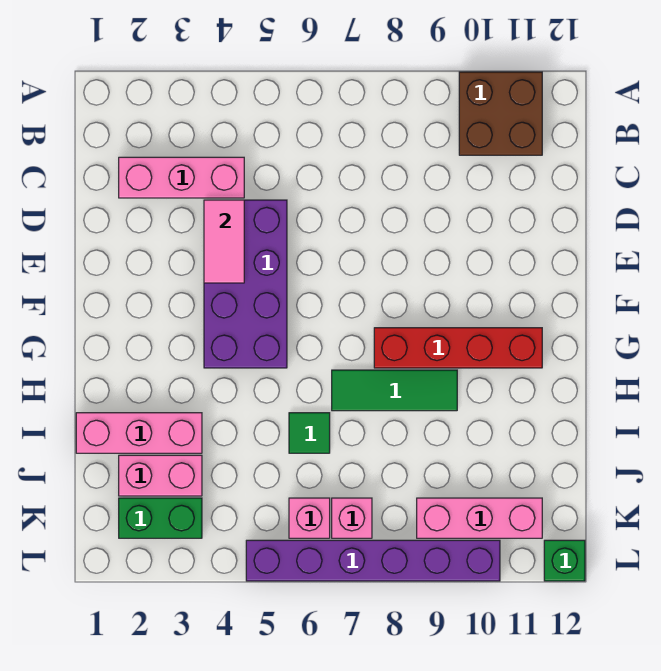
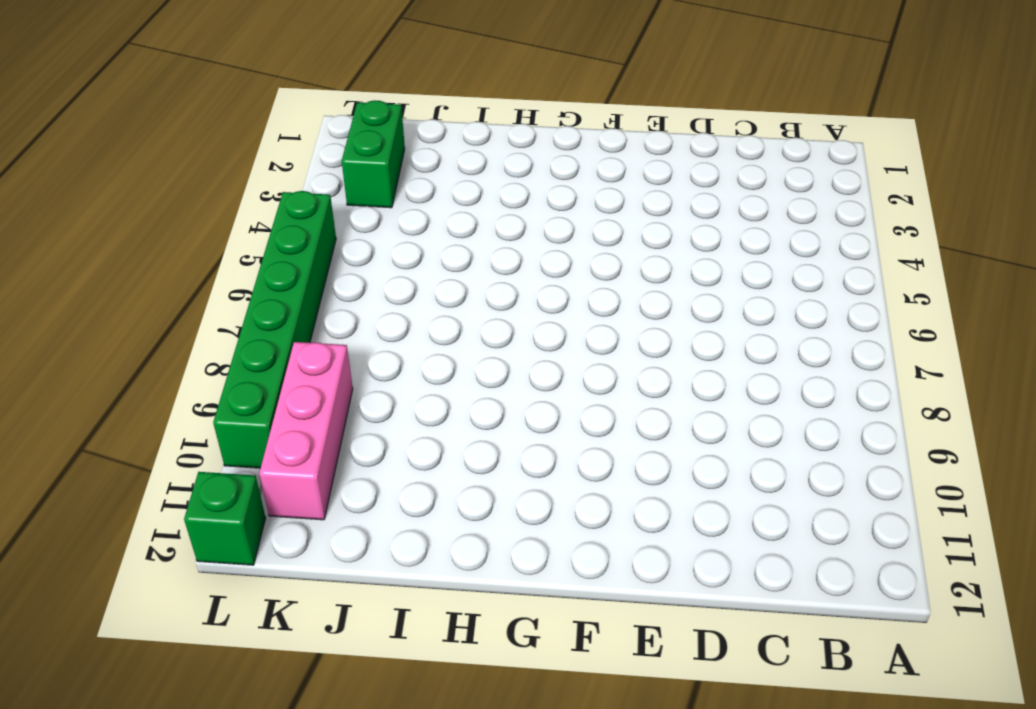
green 1x6 brick [213,191,336,468] -> purple 1x6 brick [246,540,500,581]
none -> brown 2x2 brick [459,72,542,155]
none -> pink 1x3 brick [119,157,244,198]
none -> purple 2x4 brick [204,200,287,368]

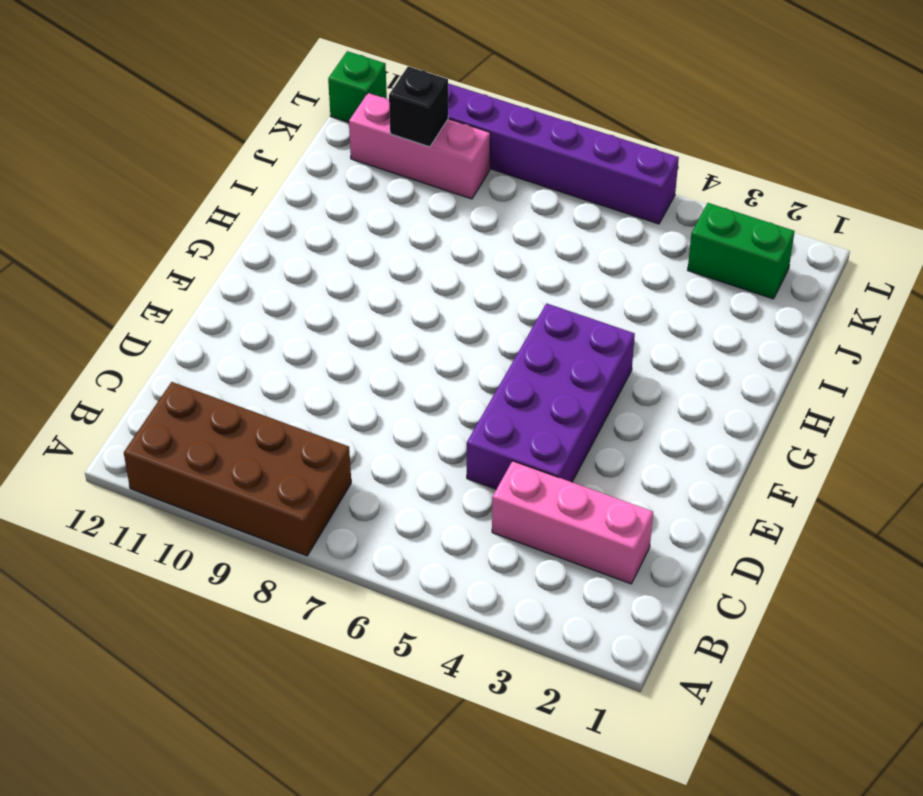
brown 2x4 brick [124,382,351,556] -> brown 2x2 brick [459,72,542,155]
black 1x1 brick [389,66,448,147] -> none
none -> red 1x4 brick [374,328,542,368]
none -> green 1x3 tile [332,370,457,411]
none -> pink 1x3 brick [76,413,202,453]

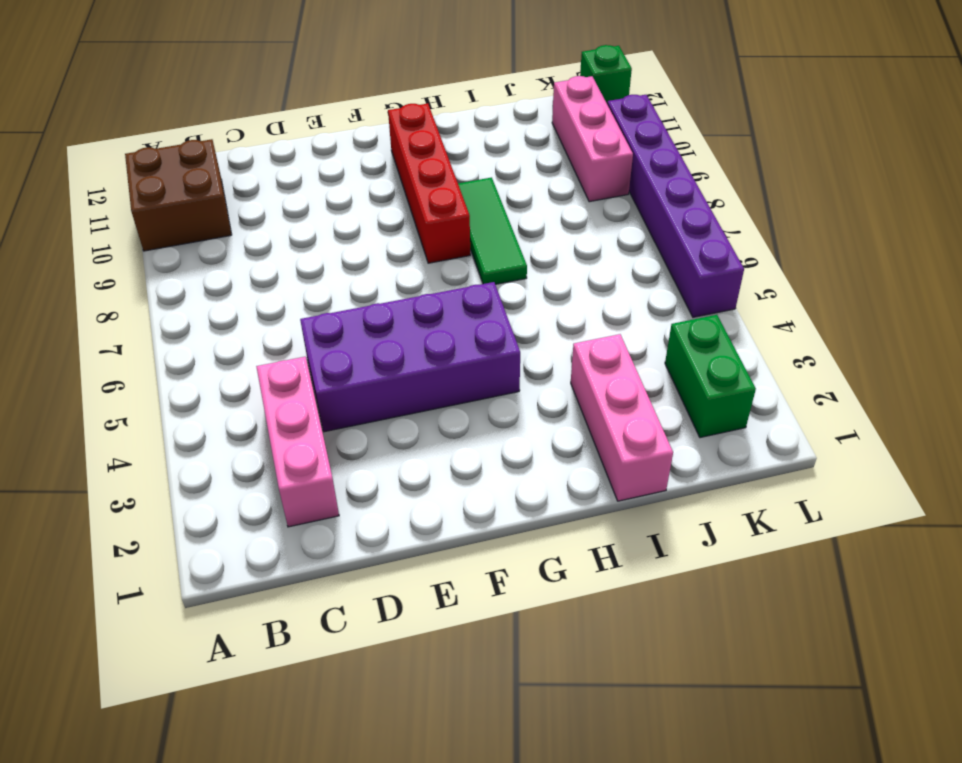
none -> green 1x1 tile [289,413,330,453]
none -> pink 1x2 brick [119,455,202,496]
none -> pink 1x1 brick [289,498,330,538]

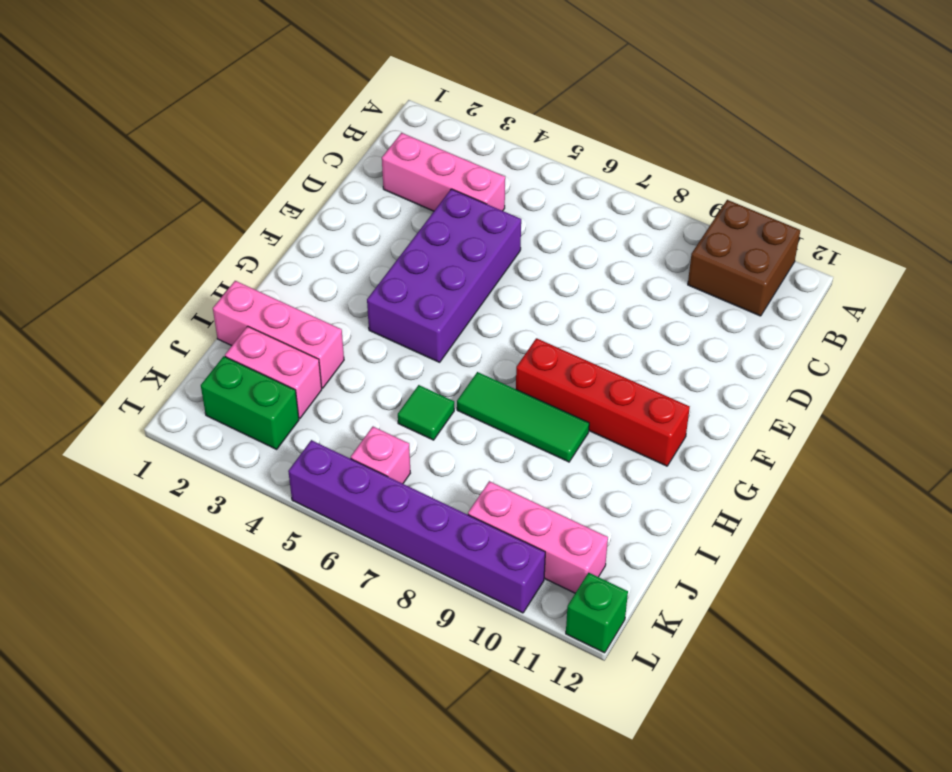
none -> pink 1x1 brick [332,498,372,538]
none -> pink 1x2 tile [204,200,244,283]

